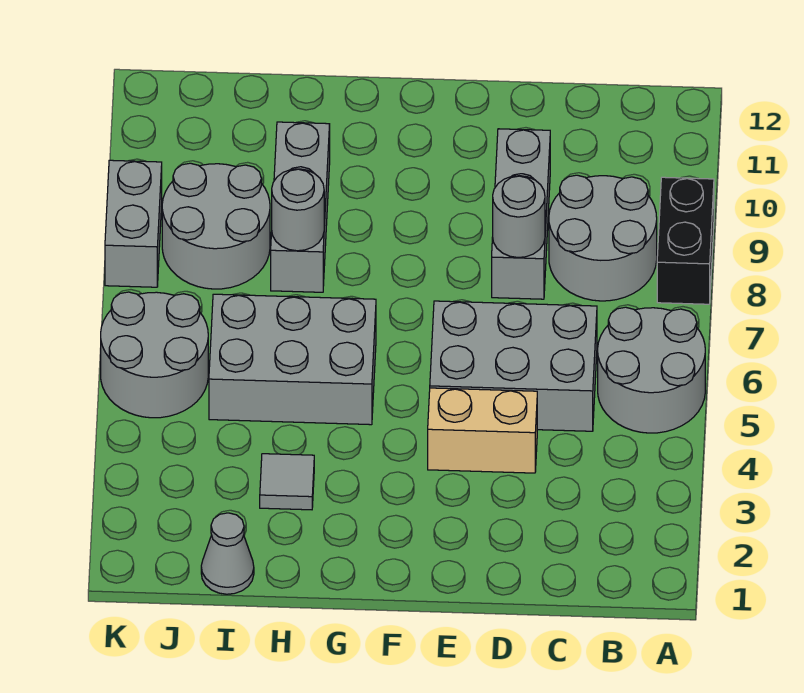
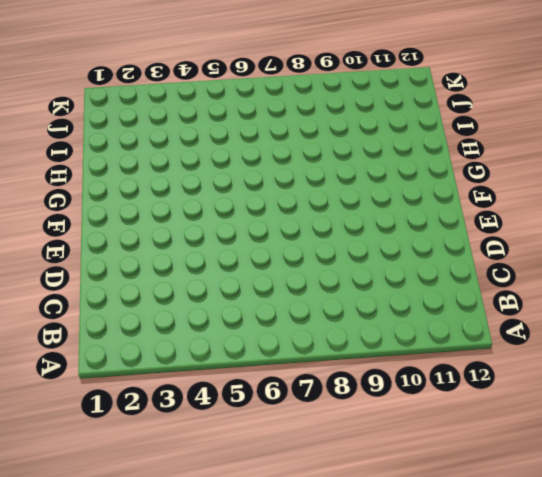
none -> grey 2x2 round brick [598,307,705,433]
none -> black 1x2 brick [657,177,714,304]
none -> grey 2x2 round brick [549,175,657,301]

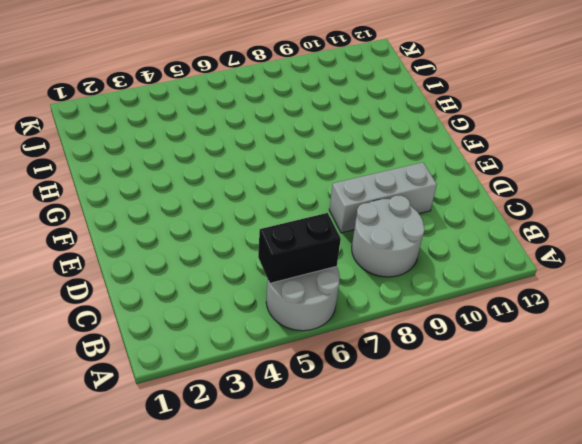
black 1x2 brick [258,213,341,283] -> black 1x2 brick moved to [657,177,714,304]
none -> grey 2x3 brick [430,301,597,431]
none -> tan 1x2 brick [428,388,537,473]
none -> grey 2x3 brick [209,294,376,425]

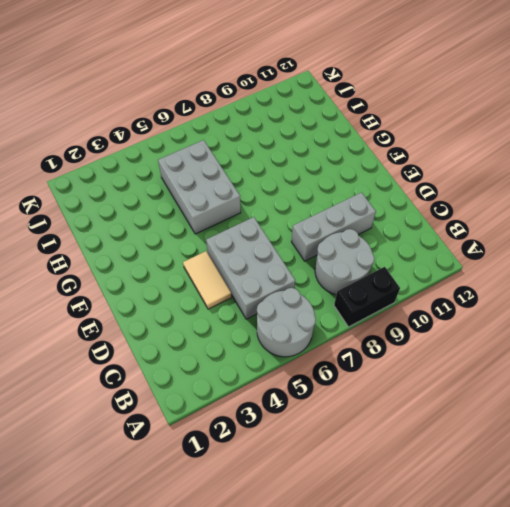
tan 1x2 tile [183,251,232,309] -> tan 1x2 brick [428,388,537,473]
none -> grey 1x1 tile [260,454,314,510]
none -> grey 1x3 brick [271,122,330,292]
none -> grey 1x1 cone [201,513,254,594]

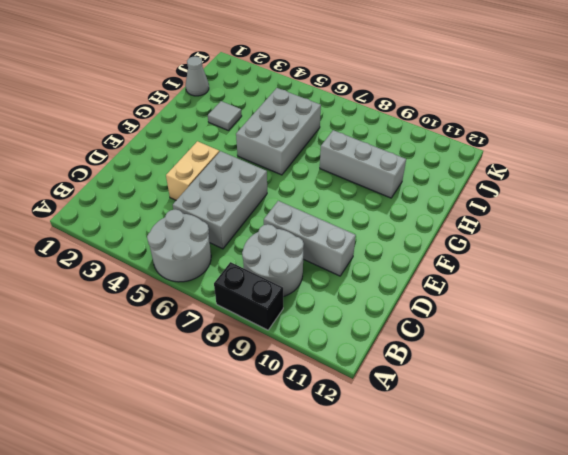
none -> grey 2x2 round brick [162,163,270,289]
none -> grey 2x2 round brick [101,292,208,418]
none -> grey 1x2 brick [105,160,162,287]

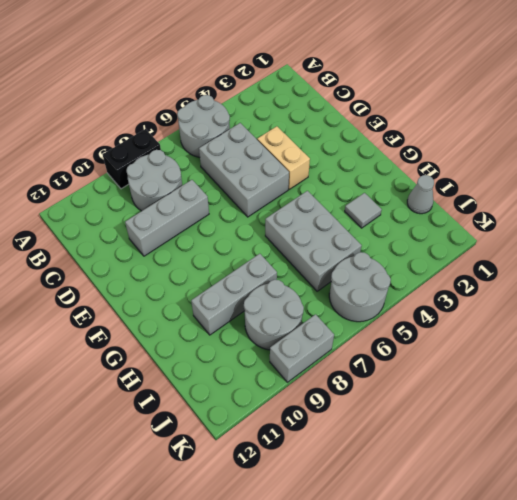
none -> grey 1x1 round brick [493,176,545,258]
none -> grey 1x1 round brick [272,169,324,251]

